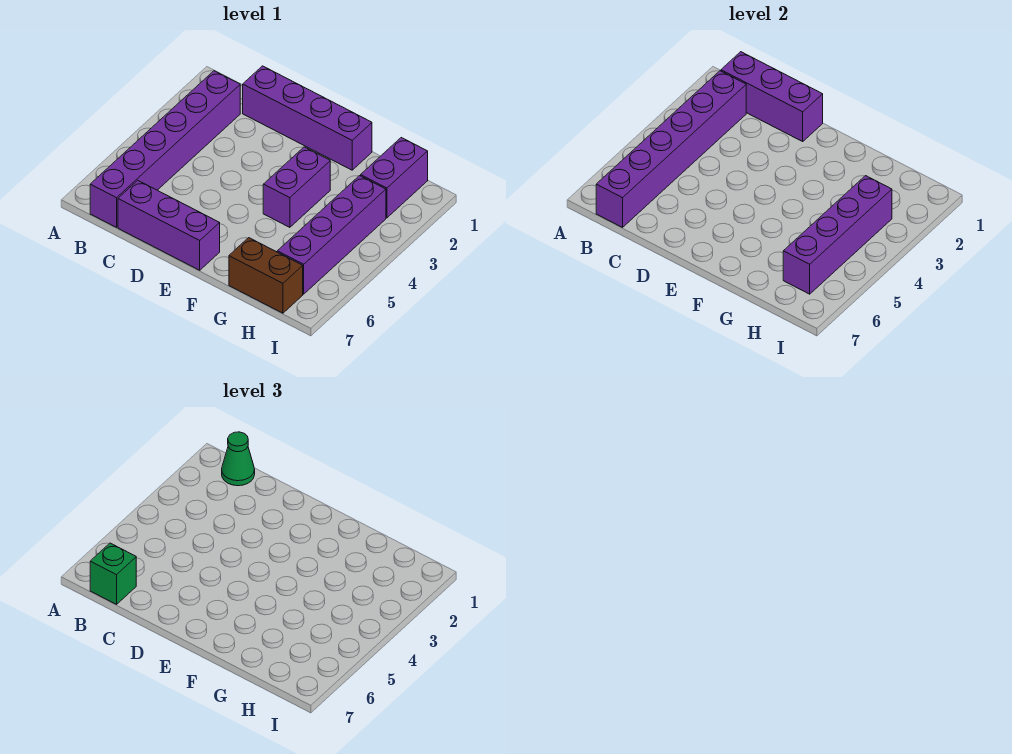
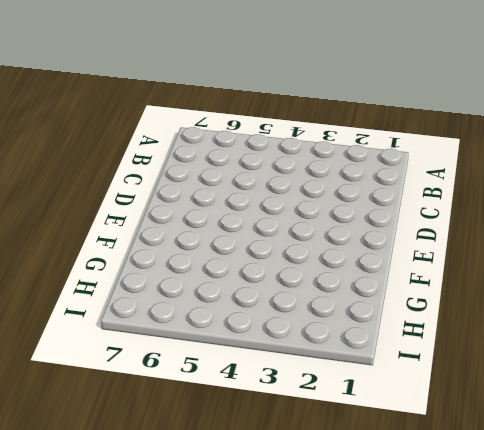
none -> purple 1x6 brick [90,71,240,227]
none -> purple 1x4 brick [243,66,372,170]
none -> purple 1x3 brick [118,180,220,270]

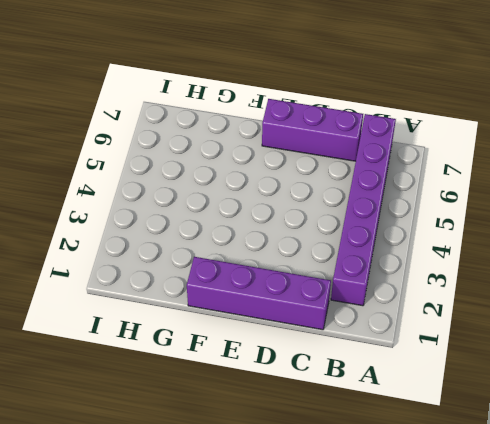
none -> purple 1x2 brick [263,147,330,227]
none -> brown 1x2 brick [229,238,303,313]
none -> purple 1x2 brick [361,138,428,218]

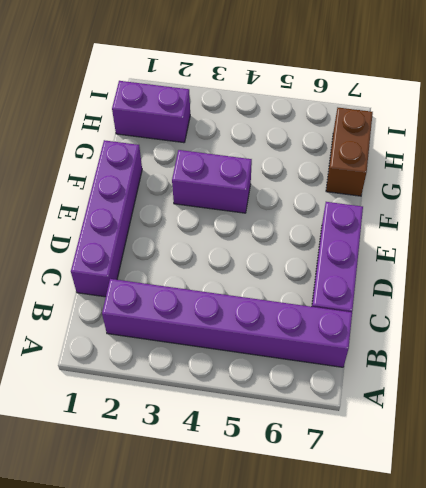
none -> purple 1x4 brick [277,176,386,294]
none -> purple 1x3 brick [721,52,823,141]
none -> purple 1x6 brick [596,71,746,227]

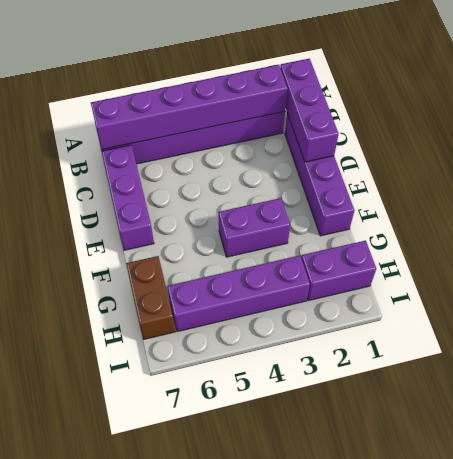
none -> purple 1x4 brick [783,176,892,294]
none -> green 1x1 cone [222,432,255,486]
none -> green 1x1 brick [90,543,136,604]

